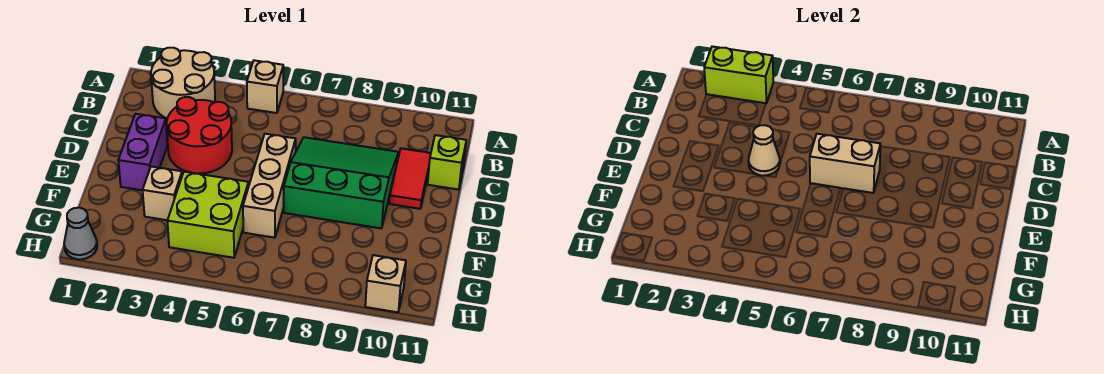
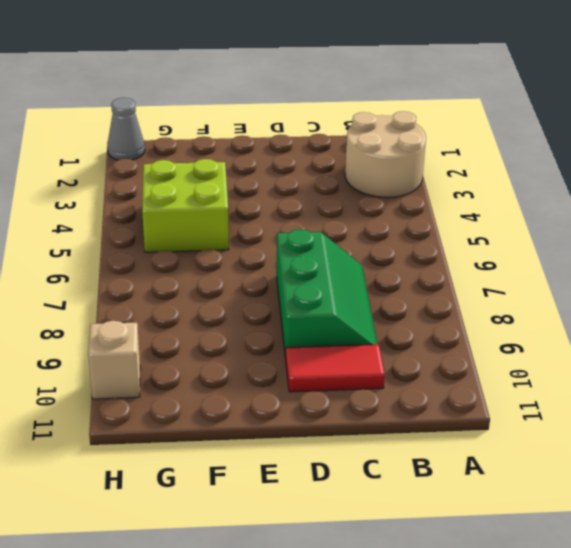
green 2x3 slope [277,229,377,358] -> green 3x3 slope [284,137,399,228]
none -> tan 1x1 brick [247,60,283,113]
none -> red 2x2 round brick [167,97,232,173]
none -> lime 1x1 brick [428,135,466,190]

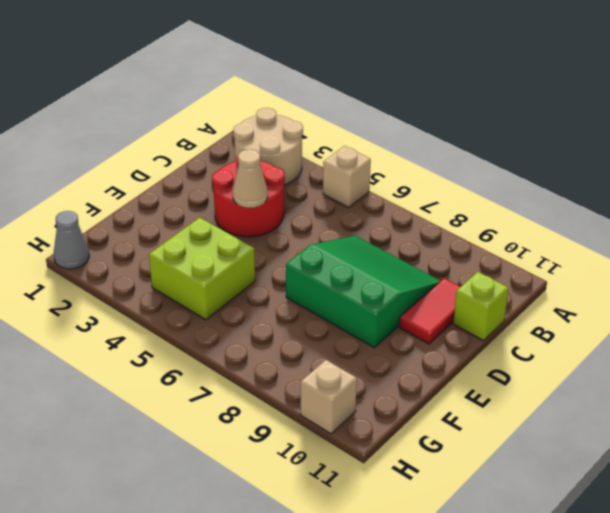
none -> purple 1x2 brick [118,114,167,190]
none -> tan 1x3 brick [243,134,296,238]
none -> tan 1x1 brick [143,166,182,220]

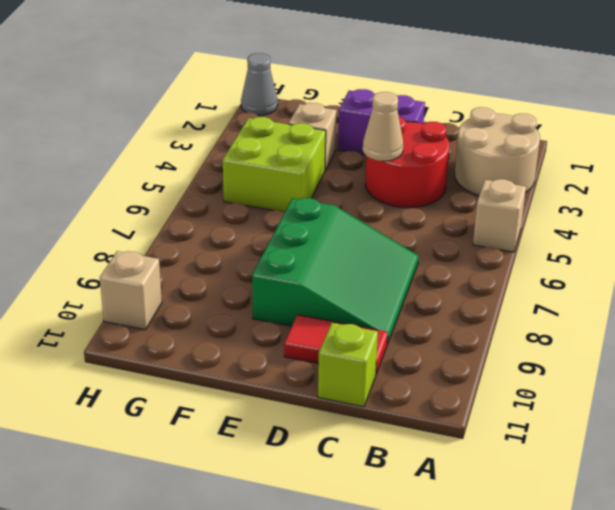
none -> tan 1x3 brick [243,134,296,238]
none -> lime 1x2 brick [704,47,773,103]
none -> tan 1x2 brick [810,134,880,193]

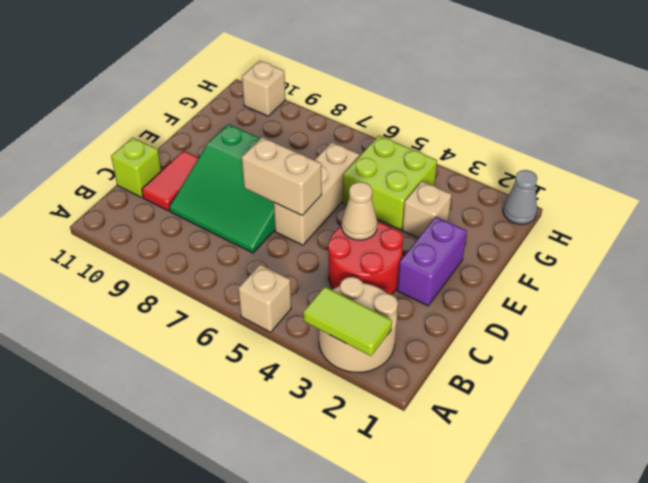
lime 1x2 tile [303,287,392,356] -> lime 1x2 brick [704,47,773,103]

